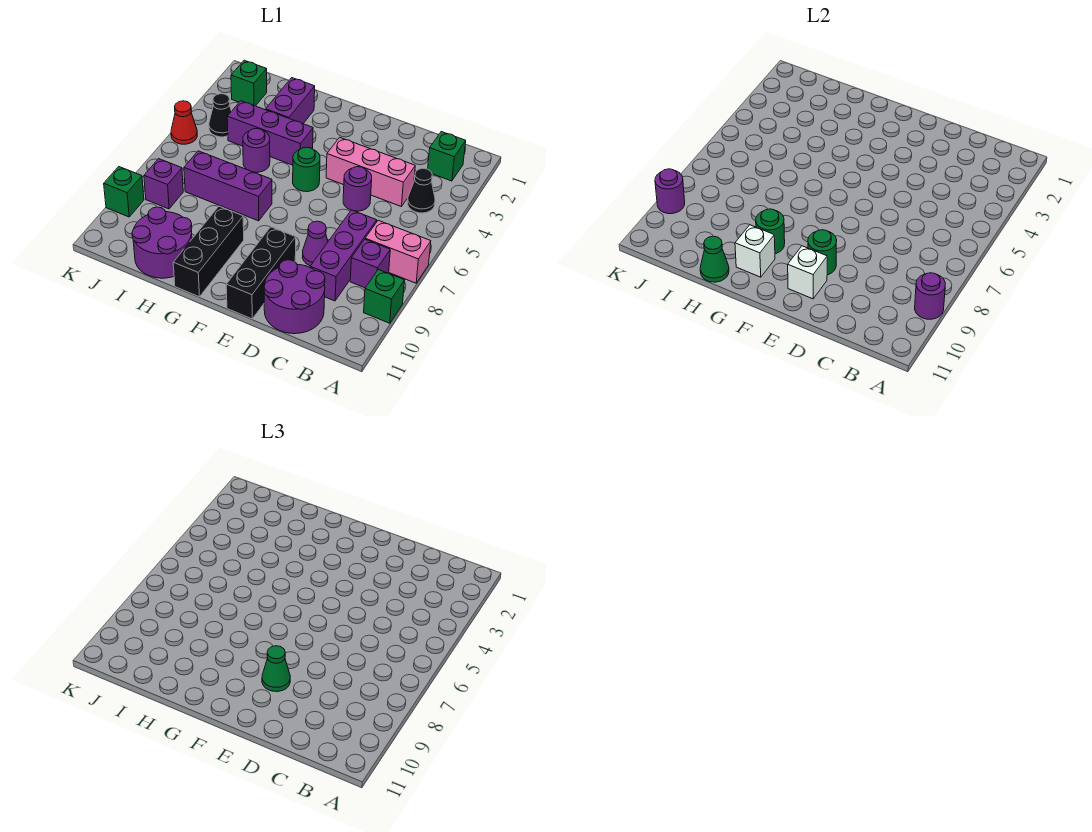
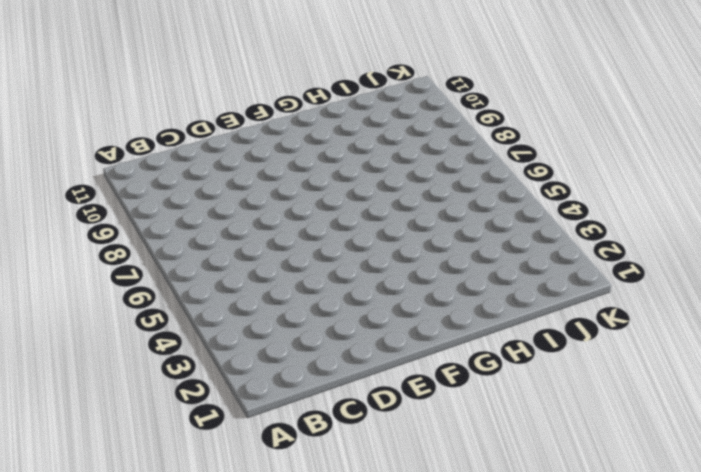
none -> pink 1x2 brick [365,220,431,283]
none -> green 1x1 brick [364,269,405,323]
none -> green 1x1 brick [428,132,466,181]
none -> black 1x1 cone [407,168,435,213]

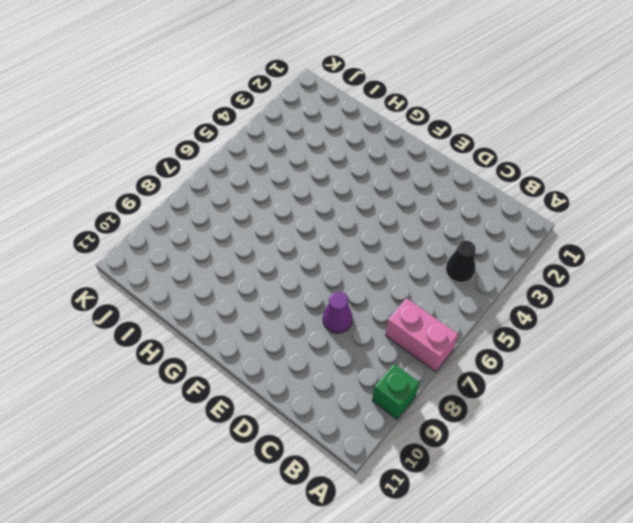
none -> green 1x1 brick [428,132,466,181]
none -> purple 1x1 brick [350,239,390,288]
none -> pink 1x3 brick [326,137,415,207]
none -> purple 1x3 brick [310,210,377,301]

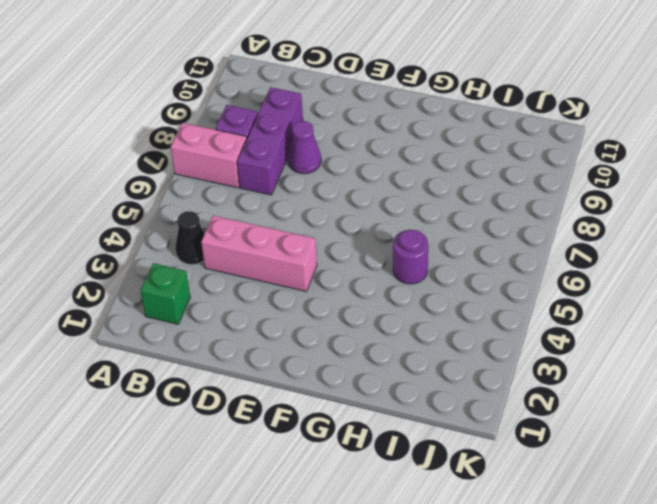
none -> green 1x1 brick [364,269,405,323]
none -> purple 2x2 round brick [264,260,325,334]
none -> purple 1x1 round brick [343,167,372,211]
none -> black 1x3 brick [226,227,296,319]

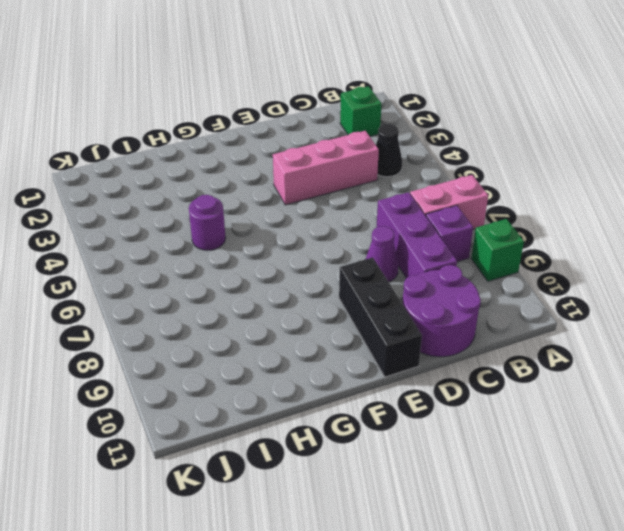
none -> purple 1x1 round brick [343,167,372,211]
none -> green 1x1 round brick [293,147,320,192]
none -> purple 1x3 brick [227,101,313,165]
none -> purple 1x3 brick [184,151,272,221]

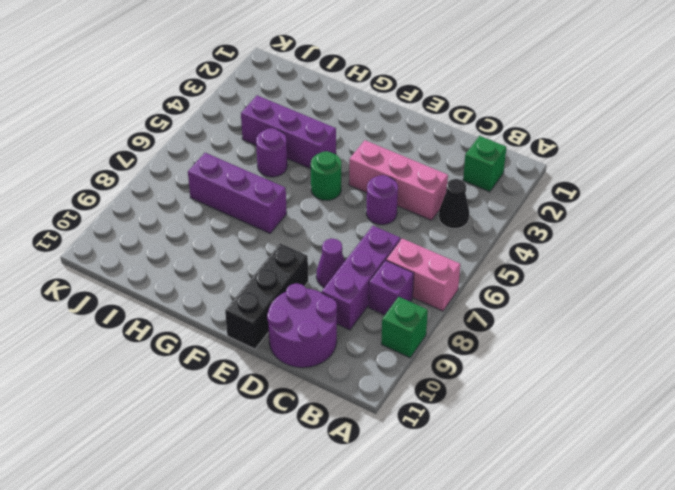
none -> black 1x3 brick [173,206,244,297]
none -> purple 1x2 brick [266,78,315,124]
none -> purple 2x2 round brick [132,207,192,278]
none -> green 1x1 brick [231,60,267,106]

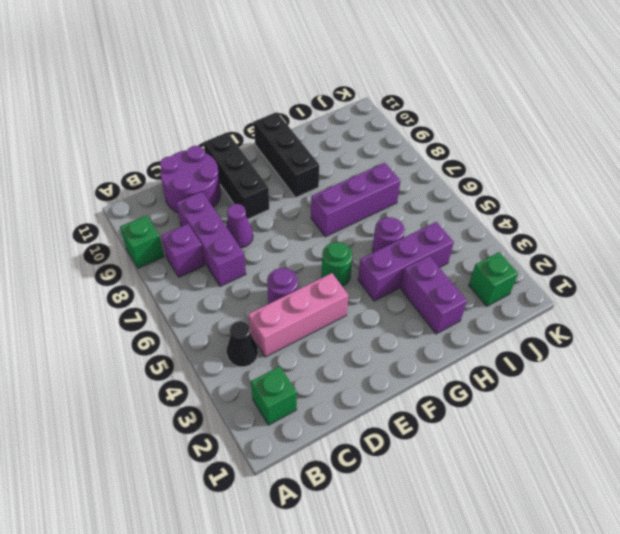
none -> pink 1x2 brick [365,220,431,283]
none -> purple 2x2 round brick [132,207,192,278]
none -> black 1x1 cone [209,94,231,137]
none -> purple 1x1 brick [144,159,183,209]

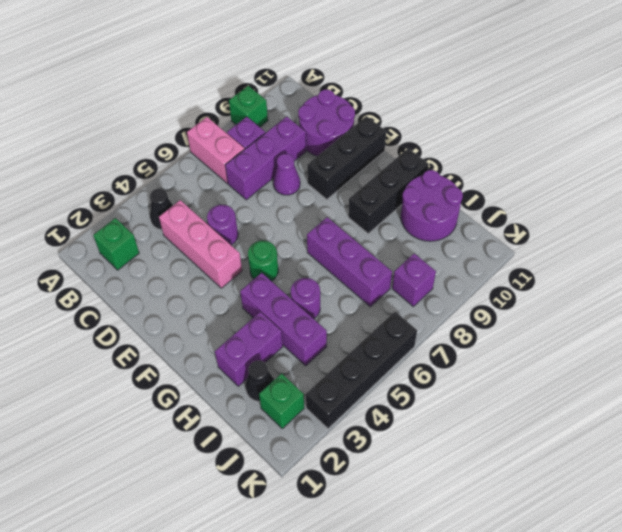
black 1x1 cone [245,361,274,402] -> black 1x1 cone moved to [209,94,231,137]
black 1x4 brick [306,312,417,429] -> red 1x1 cone [171,101,197,144]
none -> green 1x1 brick [104,167,144,217]
none -> purple 1x1 round brick [915,273,945,319]
none -> green 1x1 round brick [808,230,837,275]
none -> white 1x1 brick [788,246,827,299]

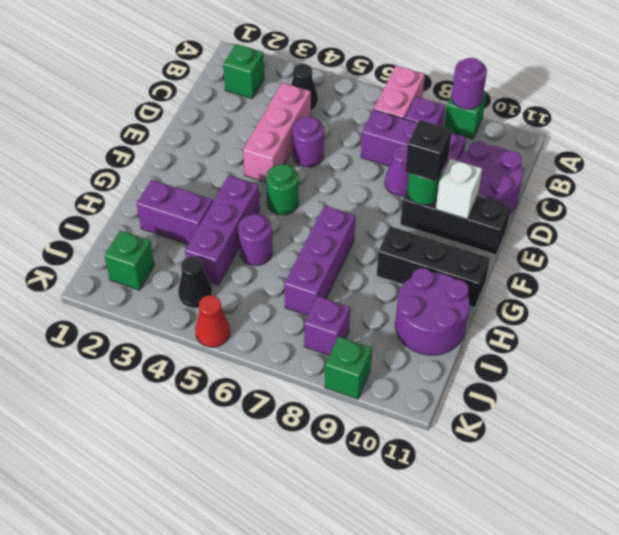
black 1x1 brick [405,120,452,182] -> green 1x1 cone [262,646,290,692]
none -> green 1x1 round brick [756,209,785,254]
none -> white 1x1 brick [735,225,775,277]
none -> green 1x1 cone [700,236,729,282]
none -> purple 1x1 round brick [655,169,685,214]

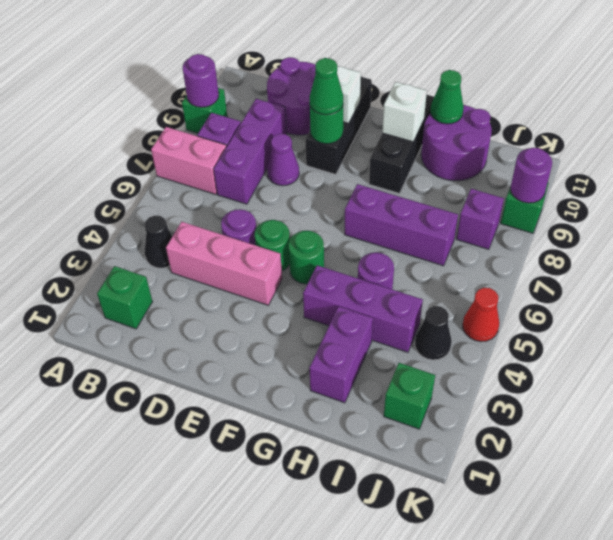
green 1x1 round brick [255,220,290,271] -> green 1x1 round brick moved to [756,209,785,254]

